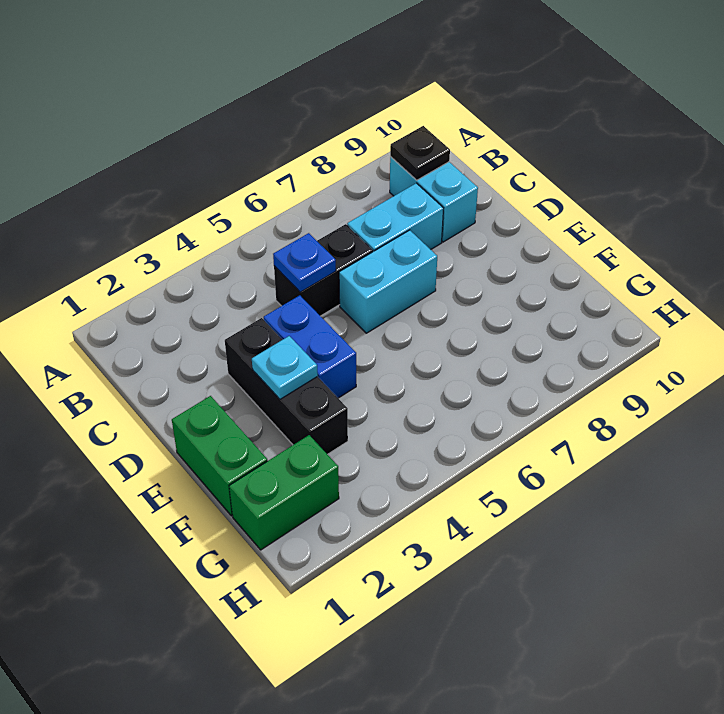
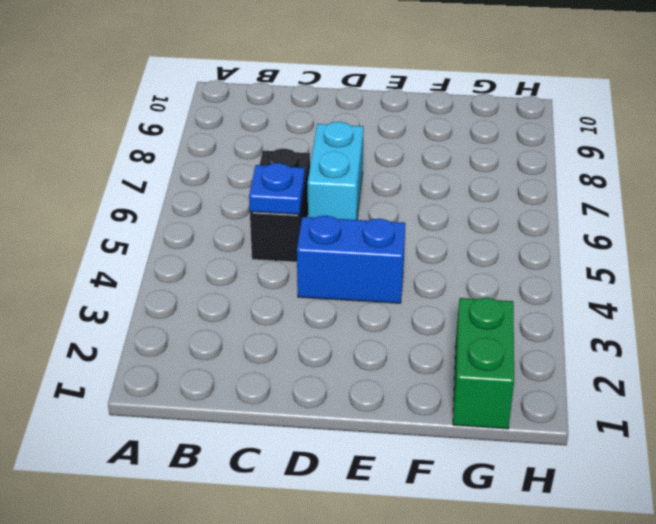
none -> cyan 1x2 brick [390,157,478,242]
none -> cyan 1x2 brick [347,183,443,251]

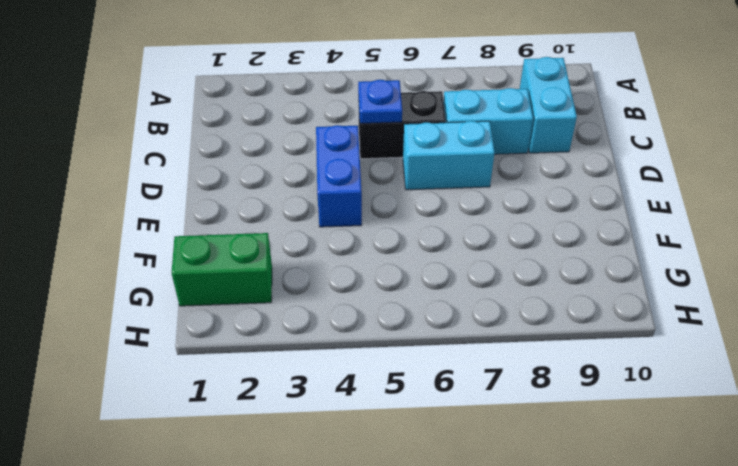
none -> black 1x3 brick [225,318,348,454]
none -> green 1x2 brick [172,396,267,516]

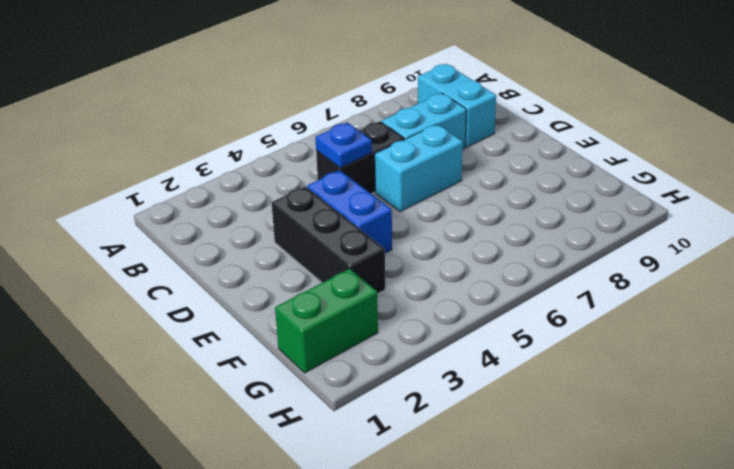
none -> green 1x2 brick [172,396,267,516]
none -> black 1x1 plate [390,126,450,180]

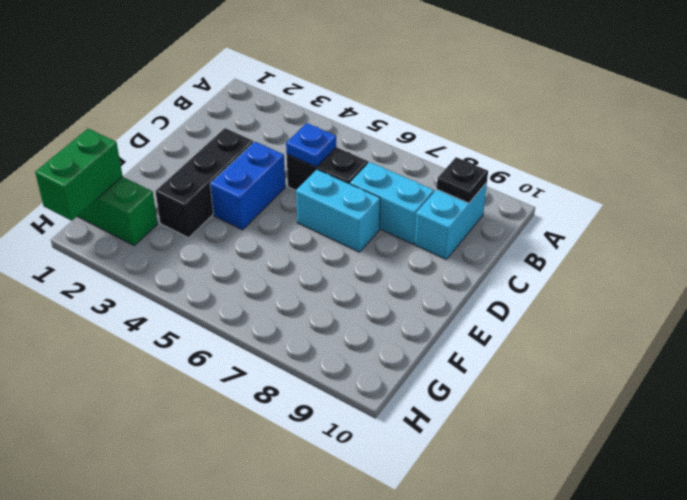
green 1x2 brick [35,129,123,221] -> green 1x2 brick moved to [172,396,267,516]
none -> cyan 1x1 plate [252,336,318,399]

